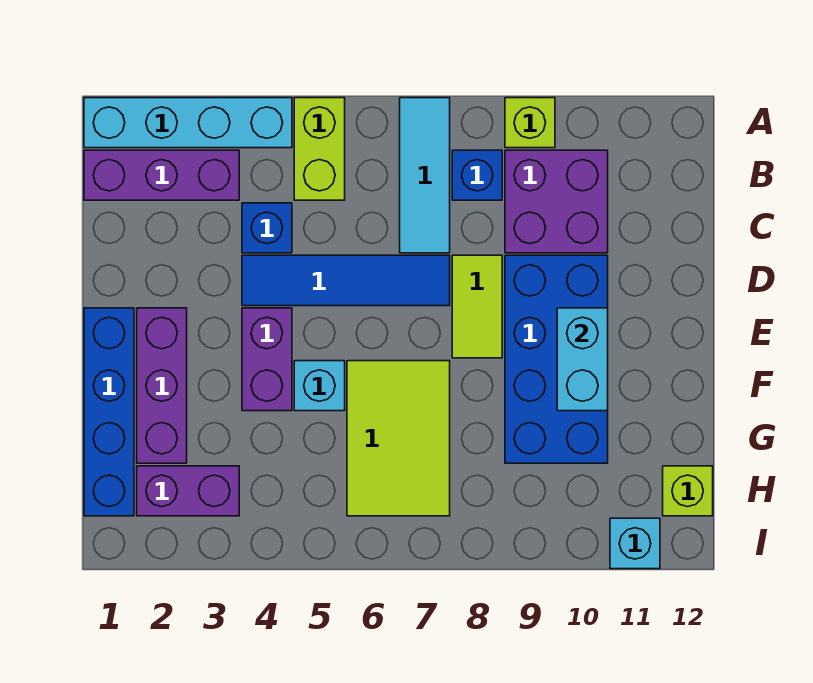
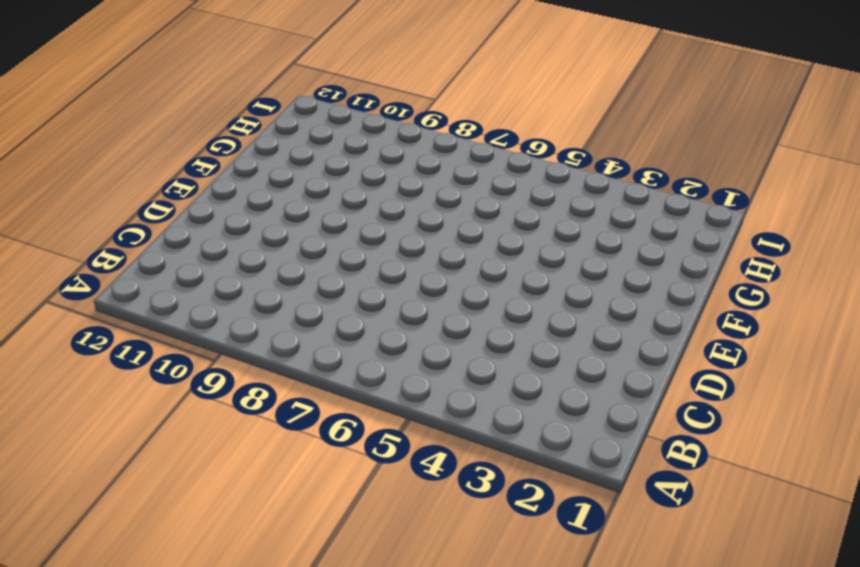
none -> cyan 1x4 brick [84,98,292,148]
none -> lime 1x2 brick [294,98,345,200]
none -> cyan 1x3 tile [400,98,450,253]

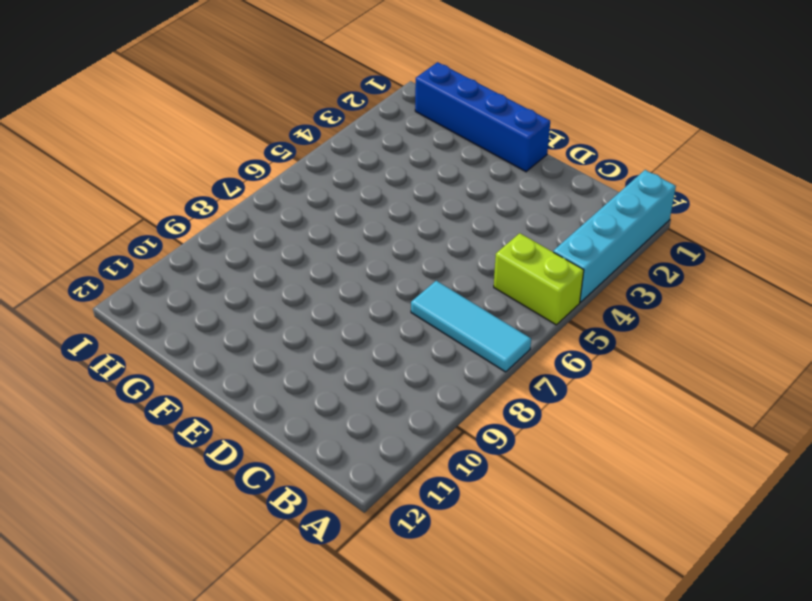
none -> lime 1x1 brick [505,98,555,148]
none -> purple 1x3 brick [84,150,239,200]
none -> blue 1x1 brick [452,150,502,200]

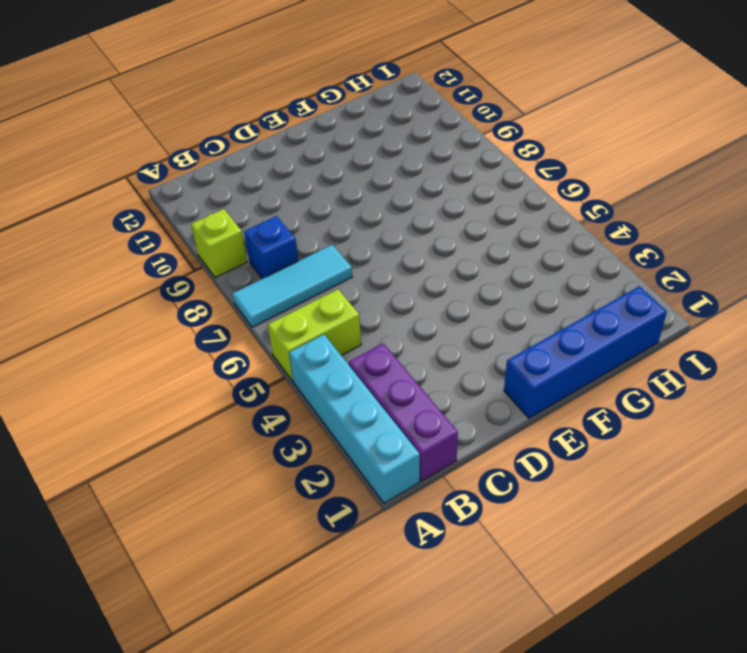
none -> purple 2x2 brick [505,150,608,253]
none -> blue 1x1 brick [242,203,292,253]
none -> blue 1x4 tile [242,255,450,306]

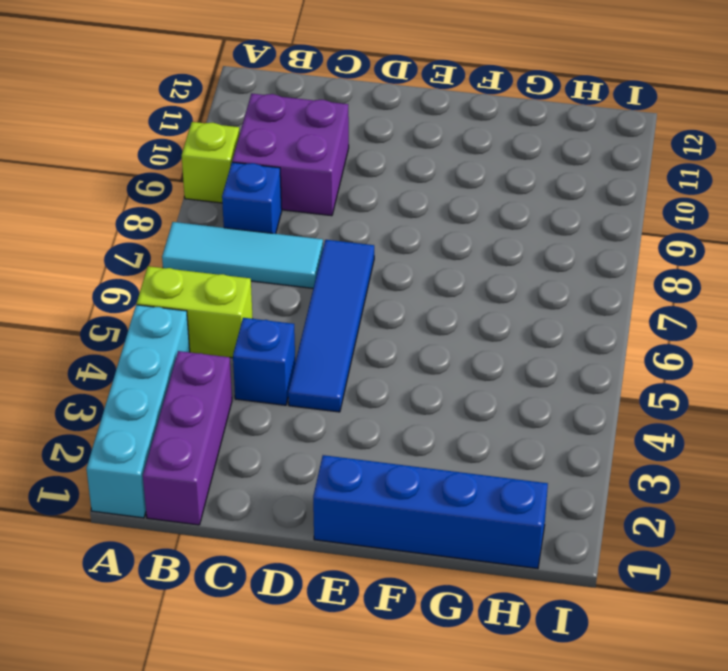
none -> lime 1x2 tile [452,255,502,358]
none -> blue 2x4 brick [505,255,608,463]
none -> purple 1x3 brick [137,308,187,463]

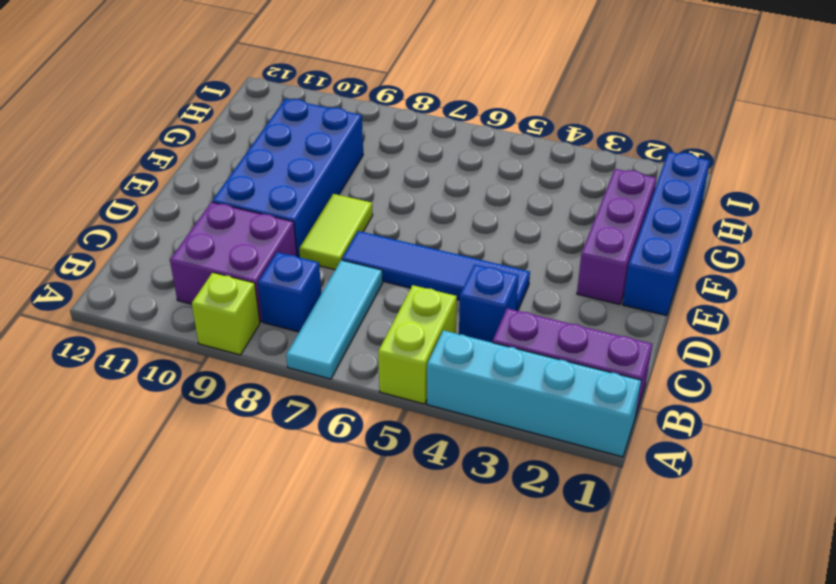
none -> purple 1x2 brick [242,308,292,411]
none -> cyan 1x1 brick [294,361,345,411]
none -> lime 2x3 tile [347,361,450,516]

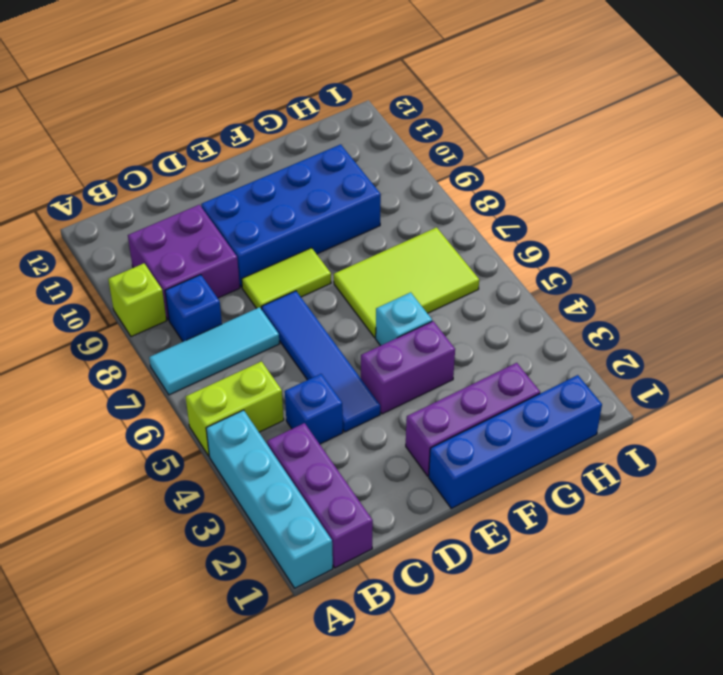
none -> purple 1x2 brick [137,466,239,516]
none -> lime 1x1 brick [663,466,713,516]
none -> cyan 1x1 brick [610,518,660,569]

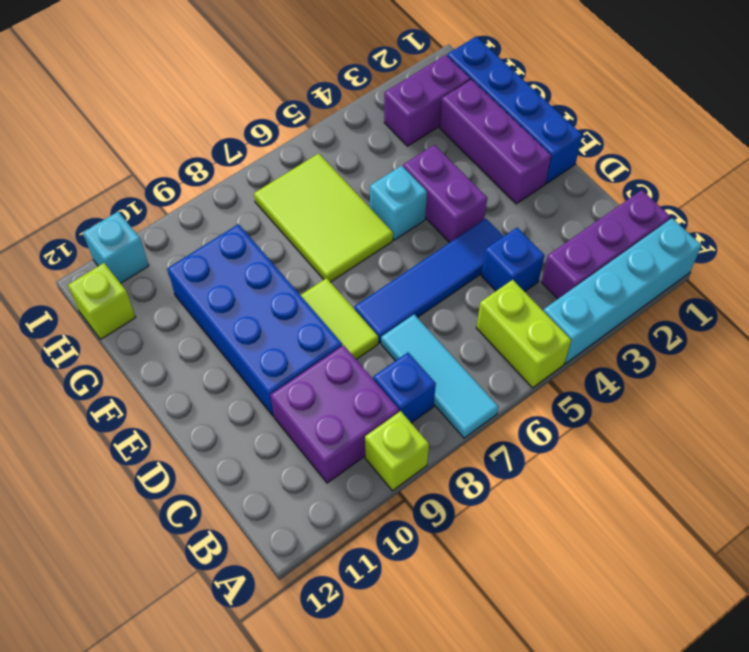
none -> cyan 1x2 brick [557,308,608,411]

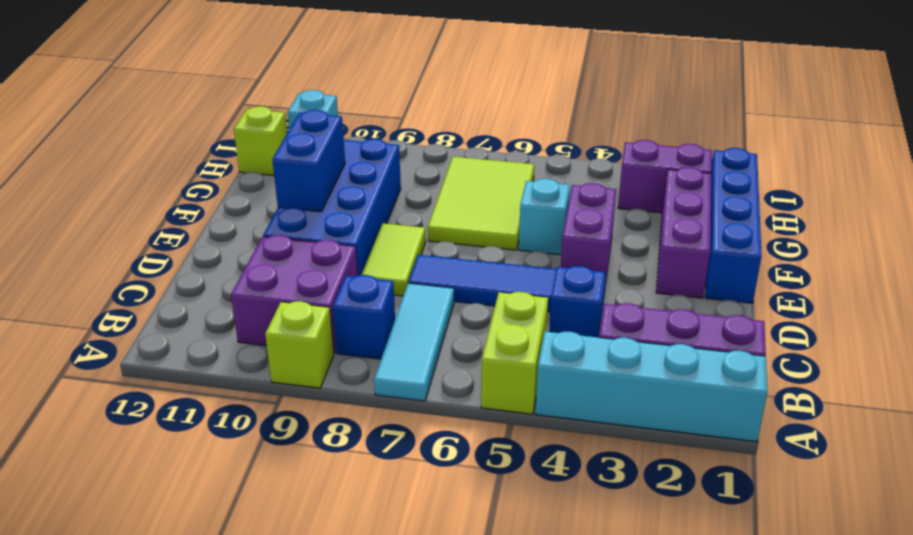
blue 1x2 brick [272,110,345,212] -> cyan 1x2 brick [557,308,608,411]

